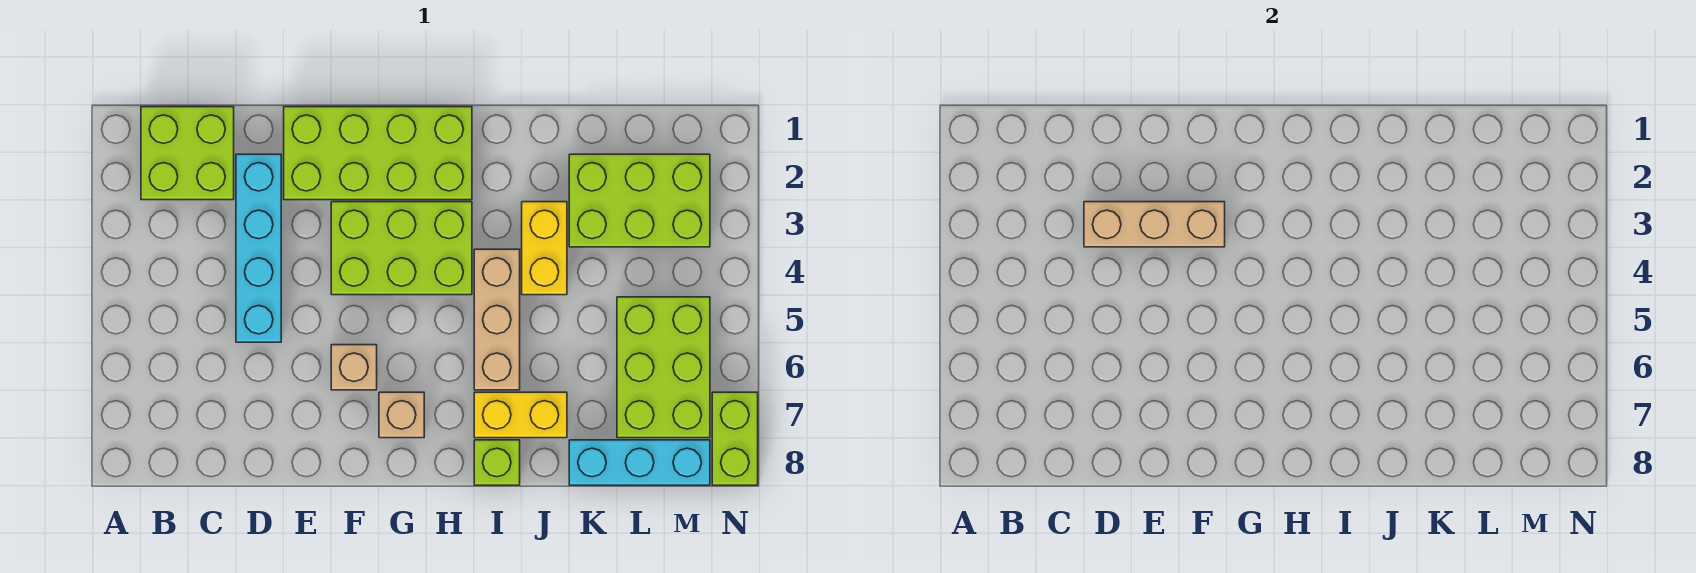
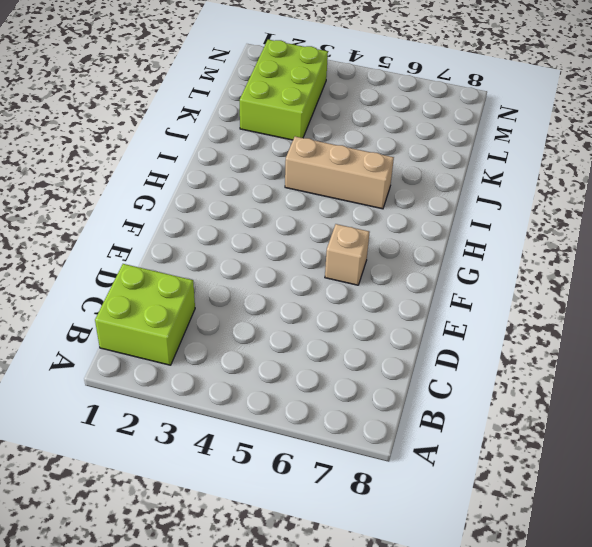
none -> cyan 1x4 brick [236,154,281,342]
none -> lime 2x4 brick [284,107,472,200]
none -> lime 2x3 brick [331,202,472,295]

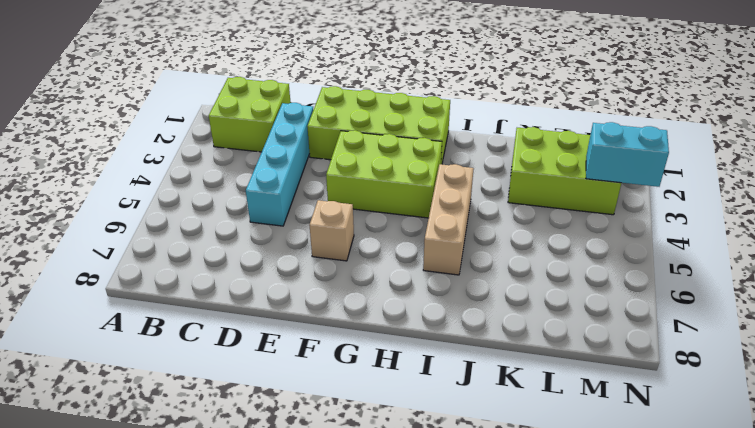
cyan 1x2 brick [586,122,669,187] -> none
none -> tan 1x1 brick [379,392,424,438]
none -> yellow 1x2 brick [474,392,567,438]
none -> lime 1x1 brick [474,440,520,485]

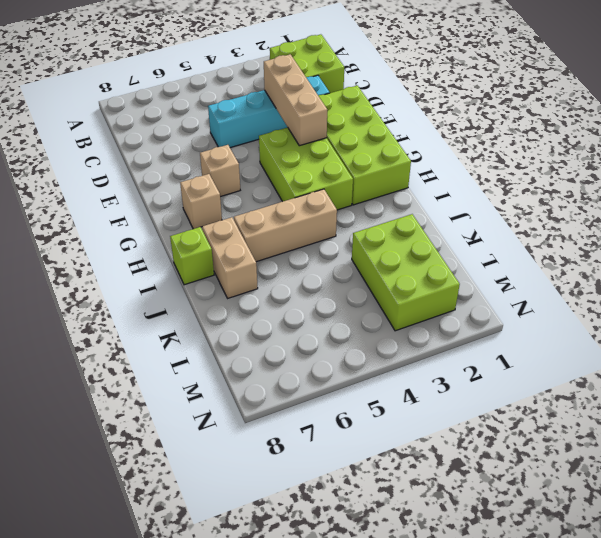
tan 1x2 brick [202,217,258,298] -> yellow 1x2 brick [474,392,567,438]
none -> yellow 1x2 brick [522,202,567,295]
none -> cyan 1x3 brick [569,440,710,485]
none -> lime 2x3 brick [617,297,710,438]

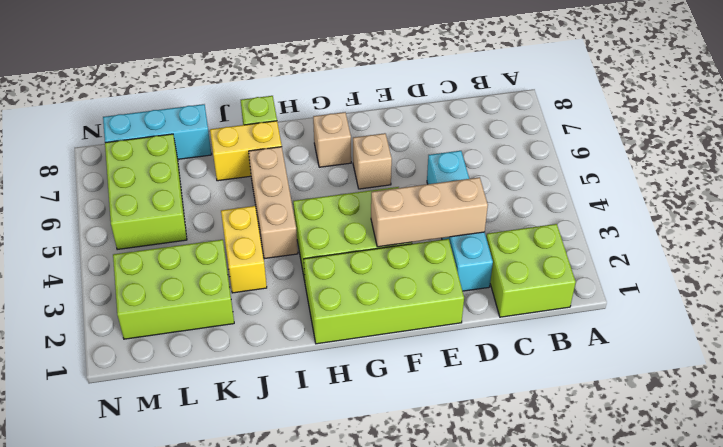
none -> lime 1x2 brick [712,392,758,485]

